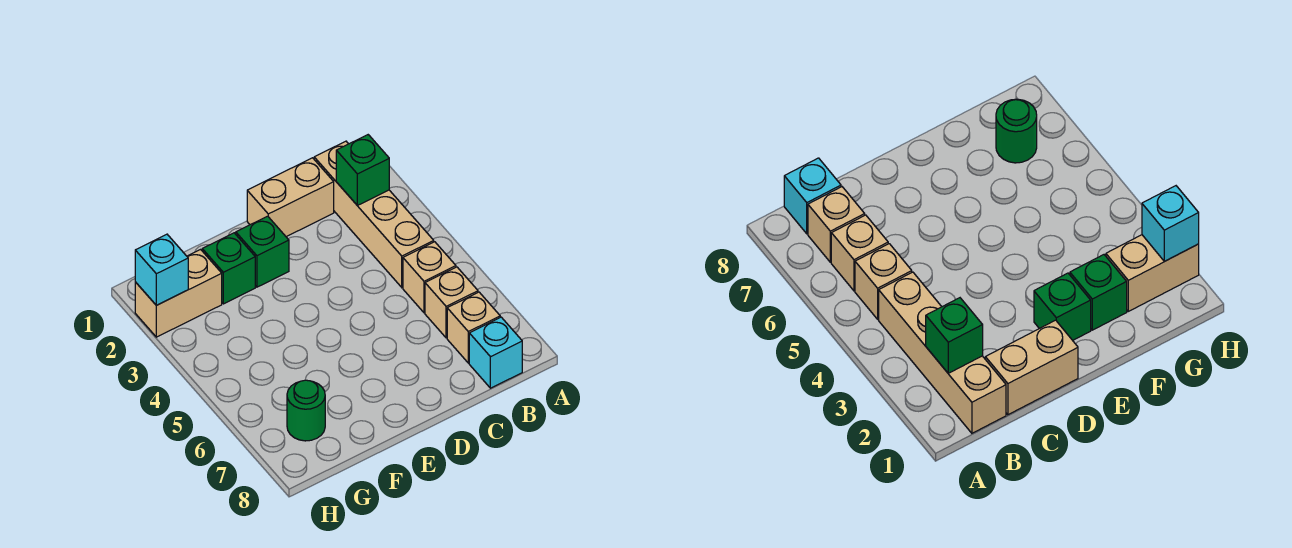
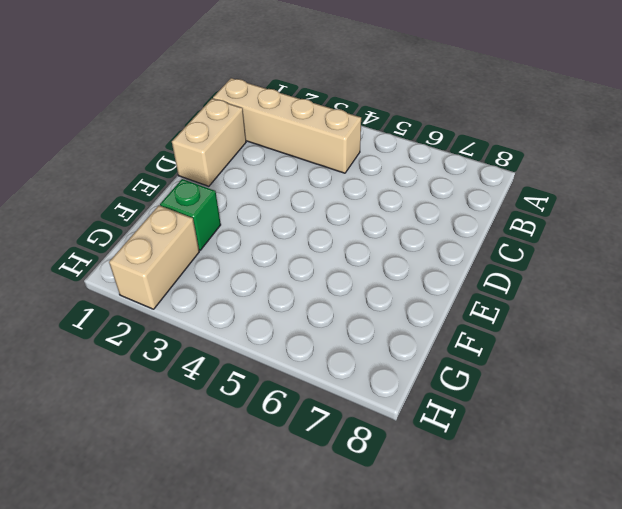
none -> tan 1x1 brick [403,242,456,313]
none -> tan 1x1 brick [425,267,478,338]
none -> tan 1x1 brick [447,292,500,363]

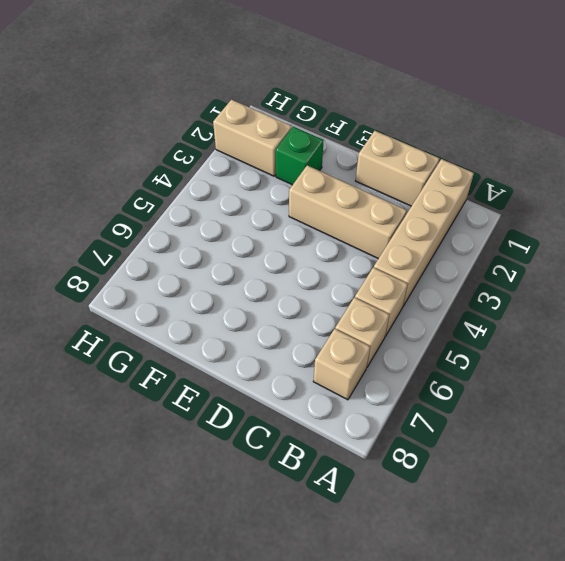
tan 1x3 brick [289,165,407,259] -> none
none -> cyan 1x1 brick [469,317,522,388]
none -> green 1x1 brick [236,216,289,287]
none -> green 1x1 round brick [287,380,325,441]

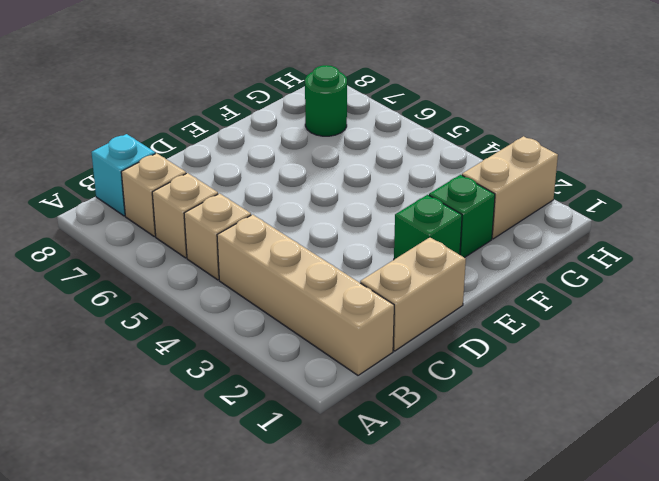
none -> green 1x1 brick [336,135,389,205]
none -> cyan 1x1 brick [135,234,188,305]

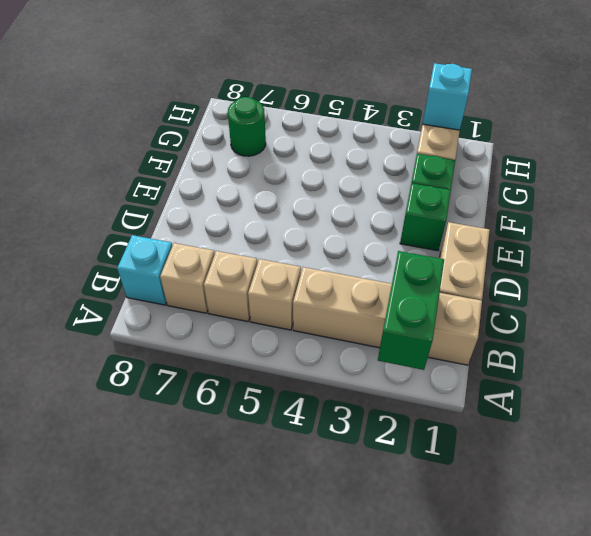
green 1x2 brick [378,251,444,370] -> green 1x1 brick [336,135,389,205]

